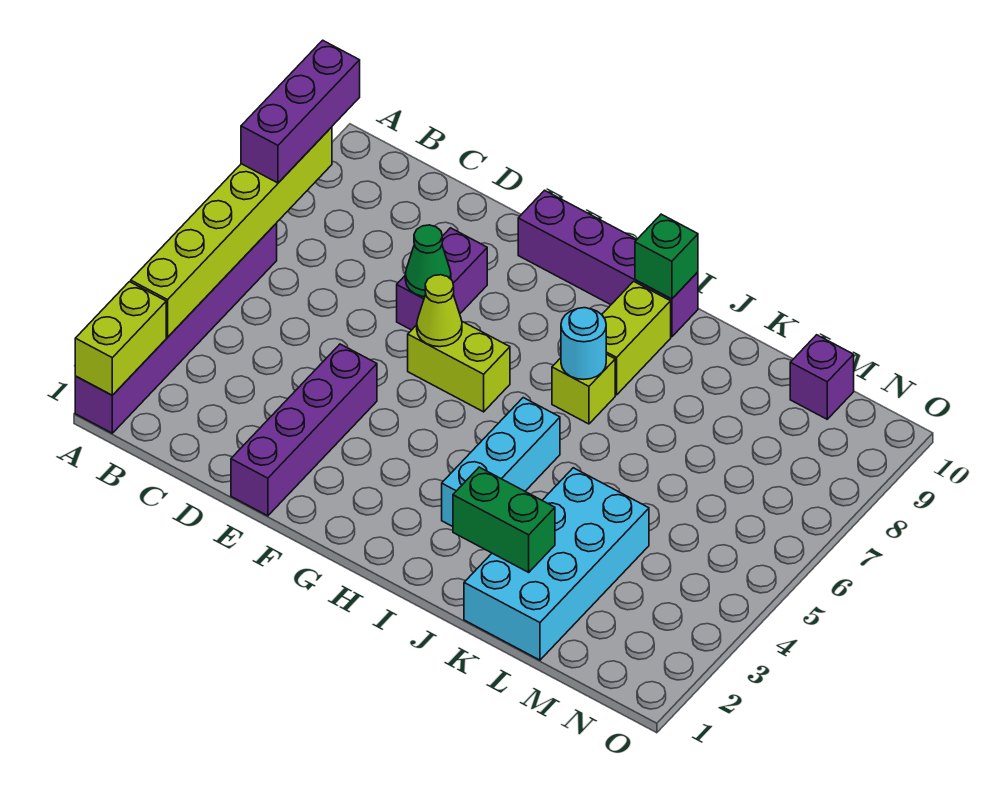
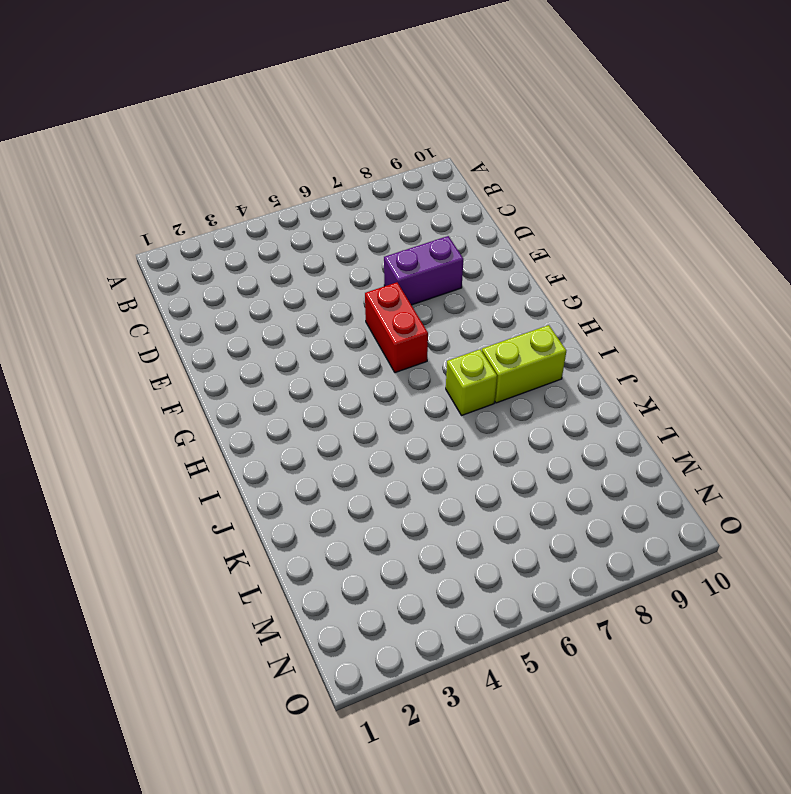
red 1x2 brick [365,282,428,373] -> lime 1x2 brick [408,322,510,412]
none -> purple 1x6 brick [75,223,277,433]
none -> purple 1x4 brick [231,344,377,516]
none -> purple 1x4 brick [518,190,698,337]

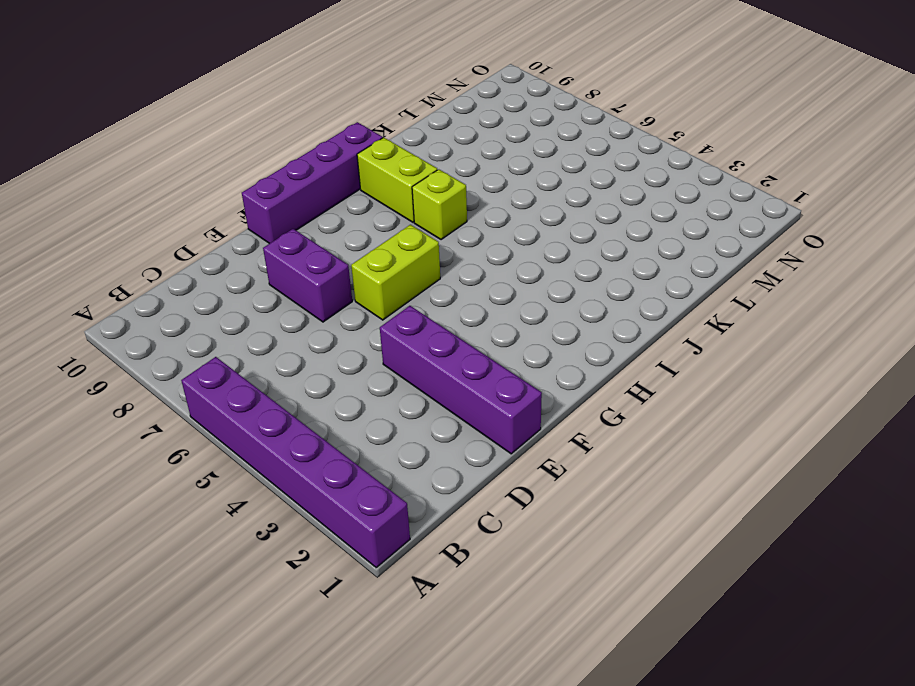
none -> cyan 1x3 brick [442,398,560,527]
none -> cyan 2x4 brick [464,468,649,660]
none -> purple 1x1 brick [790,335,854,419]

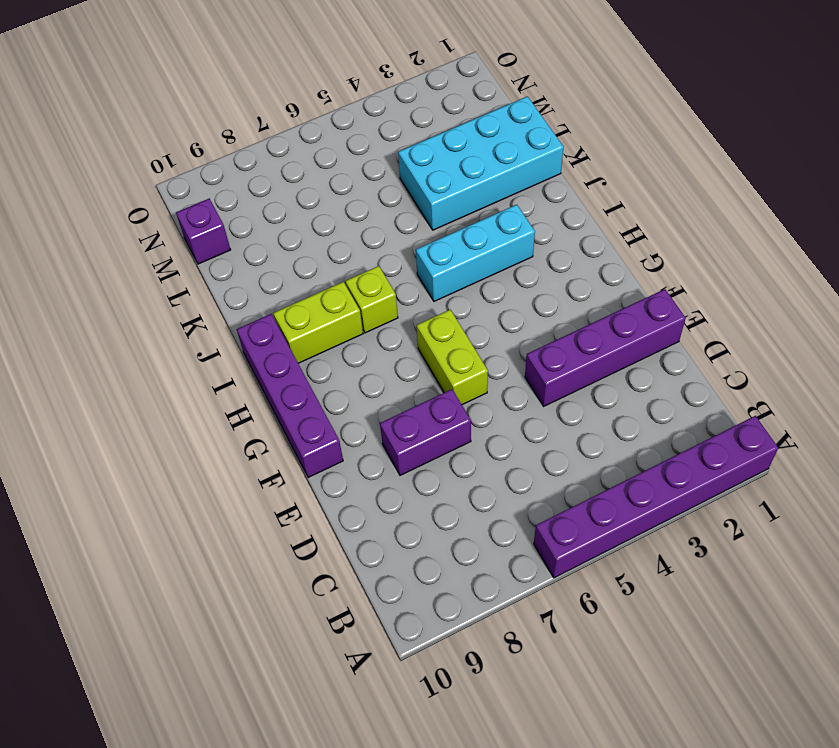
none -> lime 1x2 brick [75,282,166,395]
none -> lime 1x6 brick [131,127,332,337]
none -> green 1x1 cone [405,225,451,297]

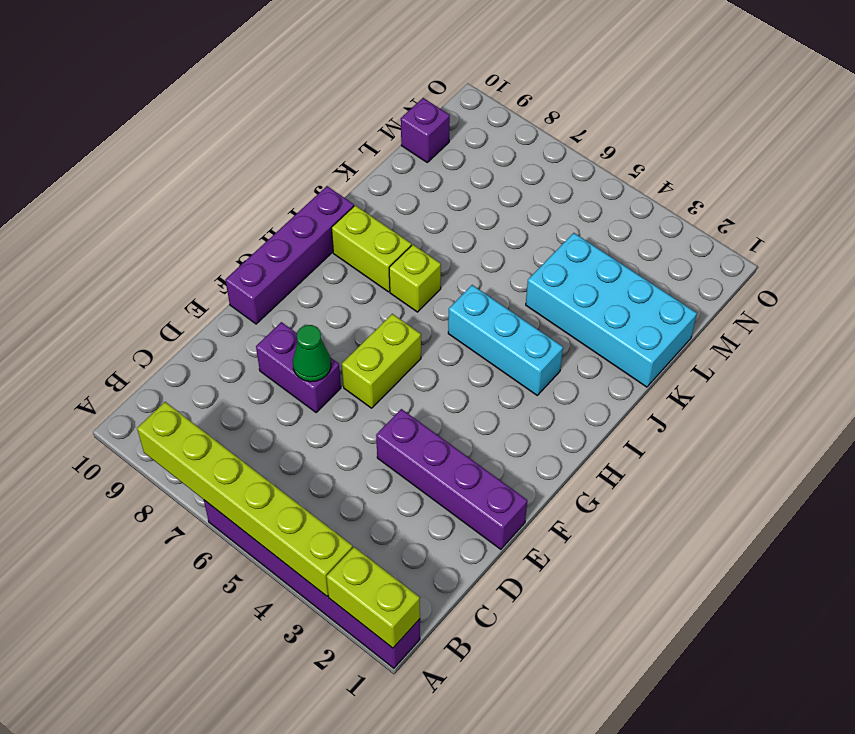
none -> lime 1x1 cone [417,275,462,347]
none -> cyan 1x1 round brick [561,308,606,379]
none -> green 1x1 brick [635,214,698,299]

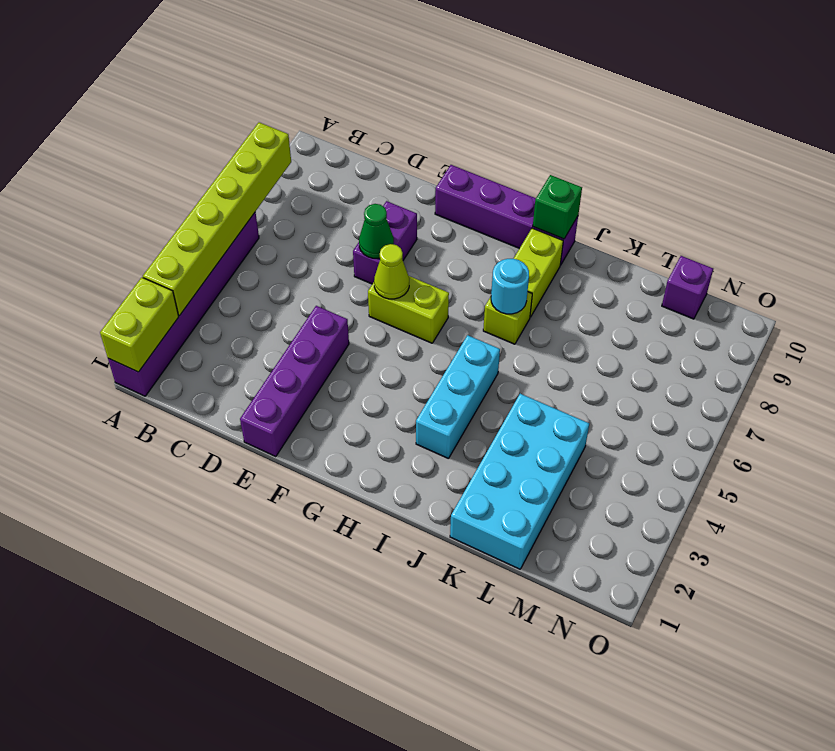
none -> green 1x2 brick [453,467,555,572]
none -> purple 1x3 brick [241,40,360,183]

